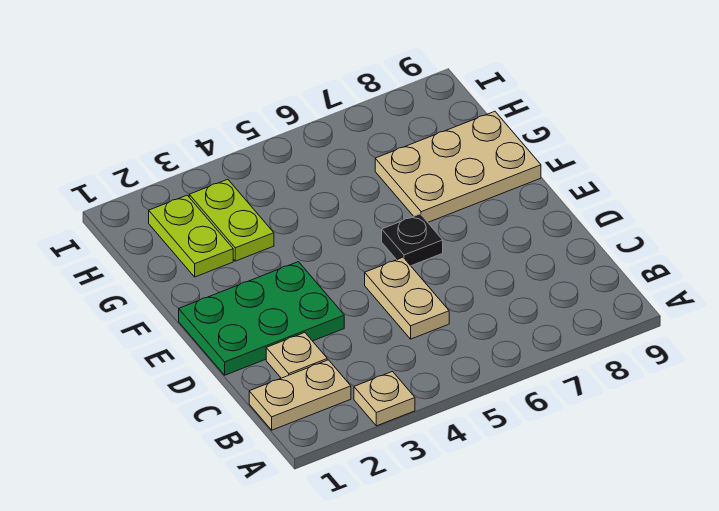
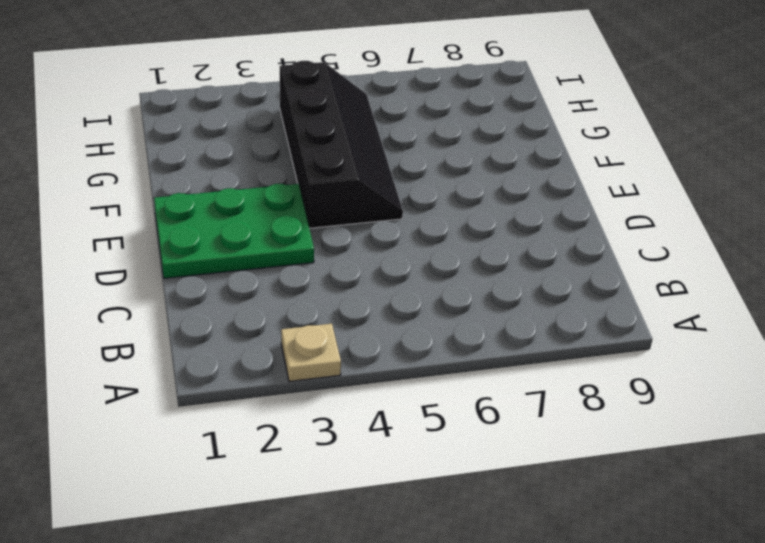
black 2x4 slope [280,61,403,228] -> none
none -> tan 1x2 plate [249,360,351,430]
none -> tan 1x1 plate [266,333,327,378]

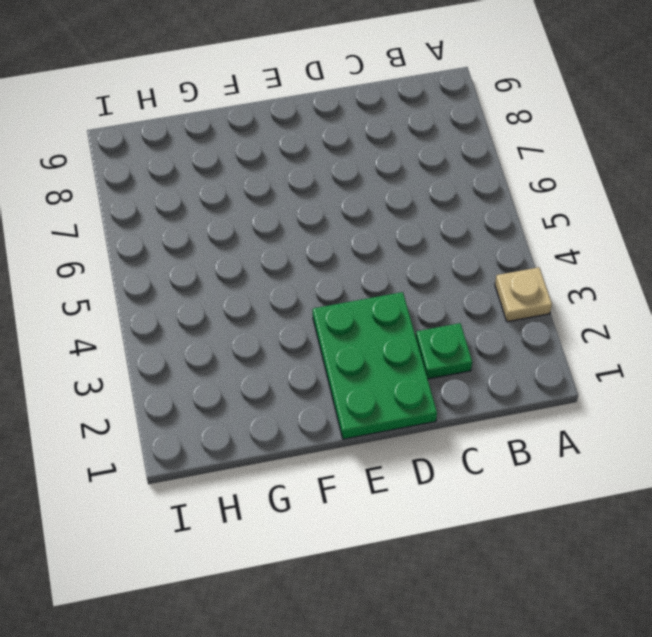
green 1x1 plate [416,323,472,379] -> tan 1x1 plate [266,333,327,378]
none -> tan 1x2 plate [249,360,351,430]
none -> tan 1x2 plate [365,257,449,339]

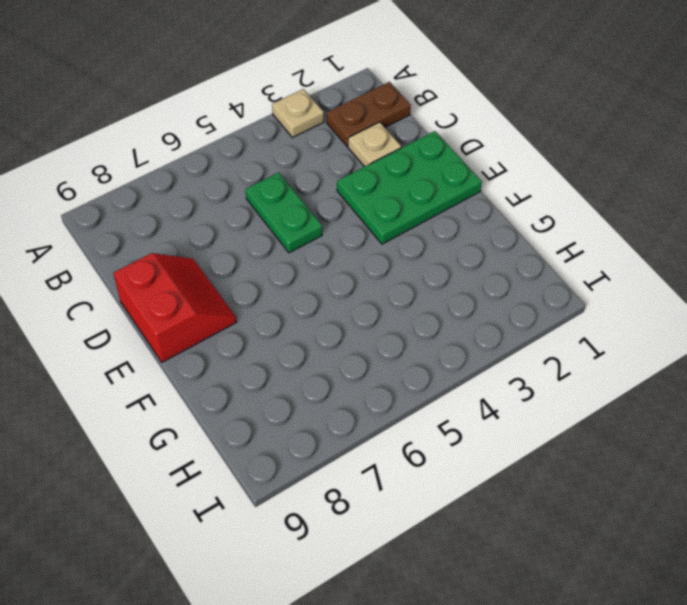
brown 1x2 plate [326,82,411,146] -> tan 1x2 plate [249,360,351,430]
green 1x2 plate [246,172,322,253] -> tan 1x2 plate [365,257,449,339]
red 2x2 slope [114,253,237,362] -> none
none -> black 1x1 plate [382,214,443,266]
none -> tan 2x3 plate [375,111,541,222]

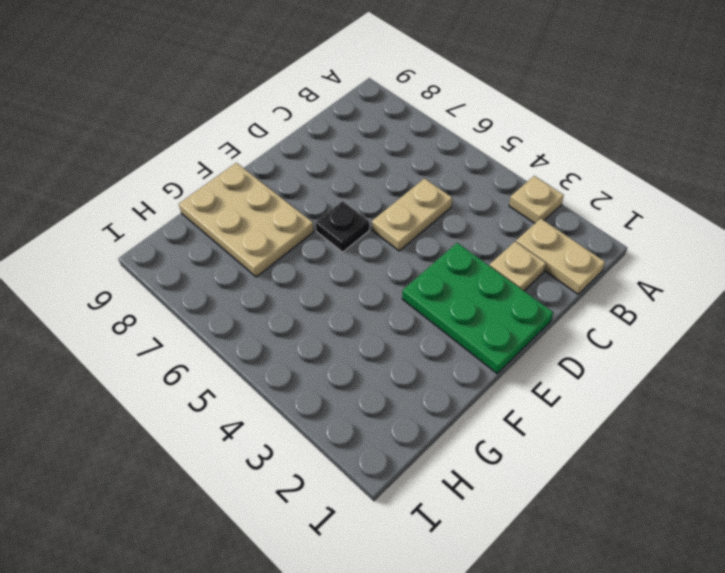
none -> lime 1x2 plate [149,195,233,277]
none -> lime 1x2 plate [189,179,274,261]

